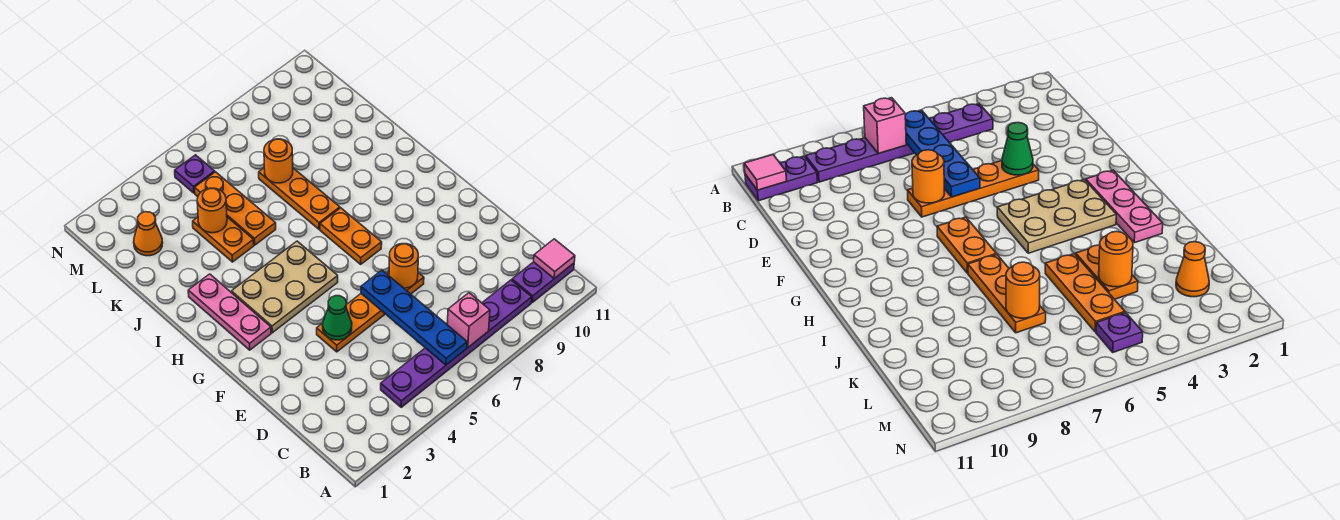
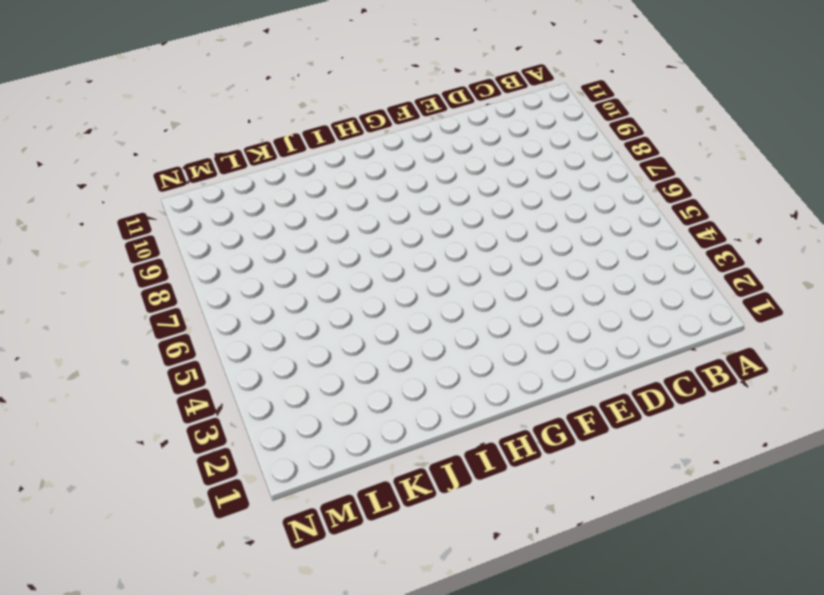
none -> purple 1x6 plate [381,280,532,407]
none -> purple 1x2 plate [512,262,574,302]
none -> orange 1x4 plate [317,272,424,352]

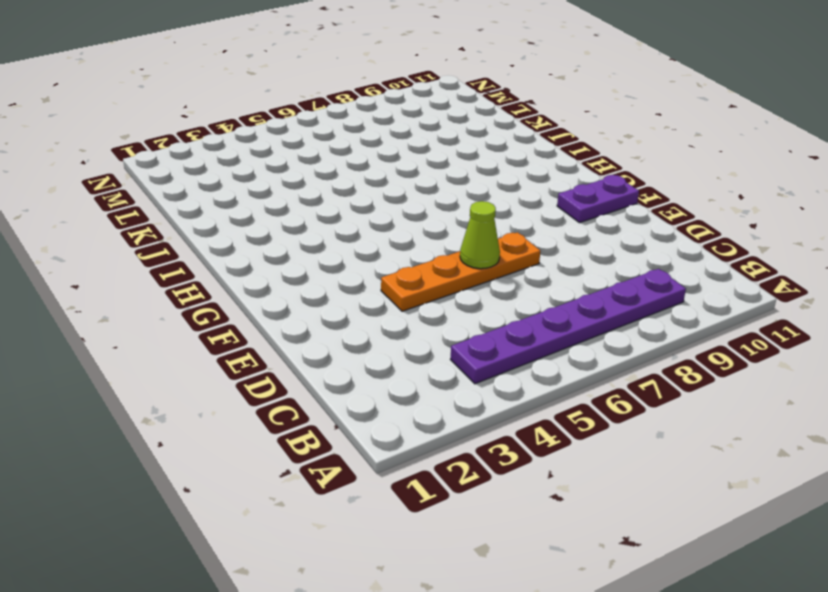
lime 1x1 cone [460,201,500,269] -> blue 1x4 plate [361,270,467,365]
purple 1x2 plate [557,175,639,223] -> purple 1x2 plate moved to [512,262,574,302]
none -> pink 1x3 plate [188,274,271,350]
none -> tan 2x3 plate [231,241,338,333]
none -> orange 1x2 plate [320,208,382,264]

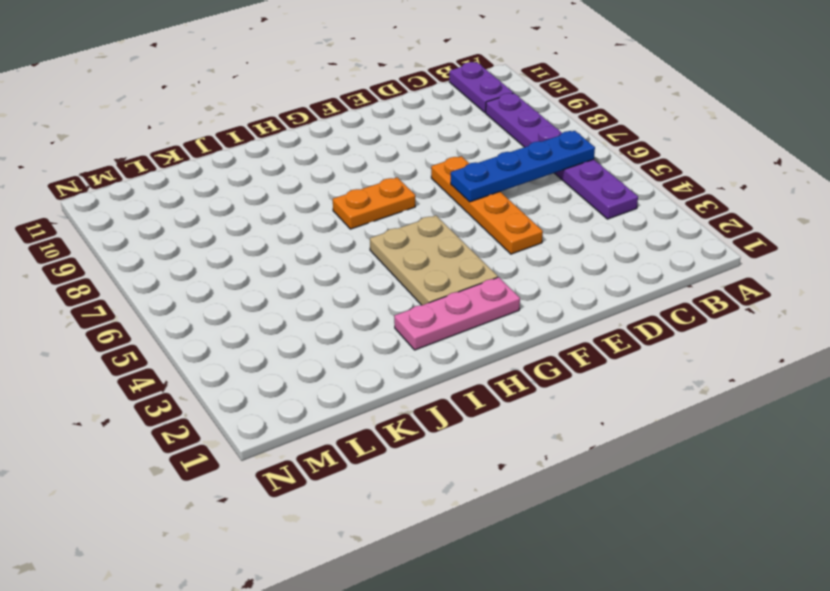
none -> orange 1x3 plate [259,168,340,229]
none -> orange 1x2 plate [193,217,254,262]
none -> orange 1x3 plate [195,172,276,245]

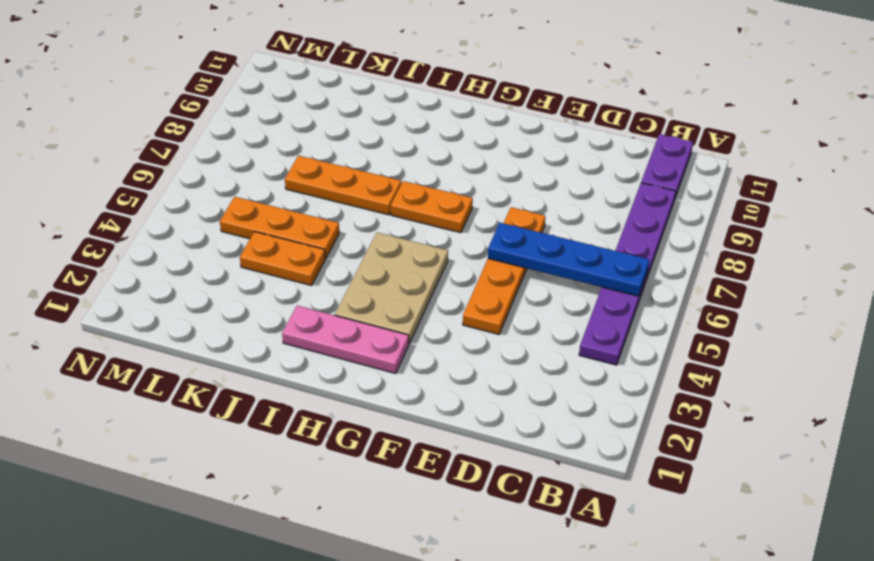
none -> orange 1x1 cone [134,212,163,256]
none -> purple 1x1 plate [175,155,215,193]
none -> pink 1x1 brick [447,293,490,347]

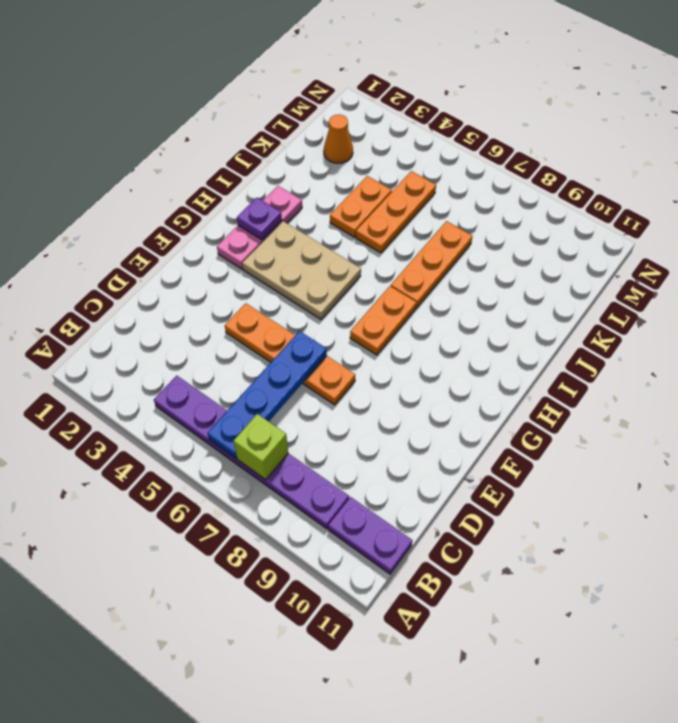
lime 1x1 brick [234,414,288,480] -> pink 1x1 brick [447,293,490,347]
purple 1x1 plate [237,198,282,240] -> purple 1x1 plate moved to [175,155,215,193]
none -> pink 1x1 tile [534,239,575,278]
none -> green 1x1 cone [323,296,352,340]
none -> orange 1x1 round brick [389,244,418,288]

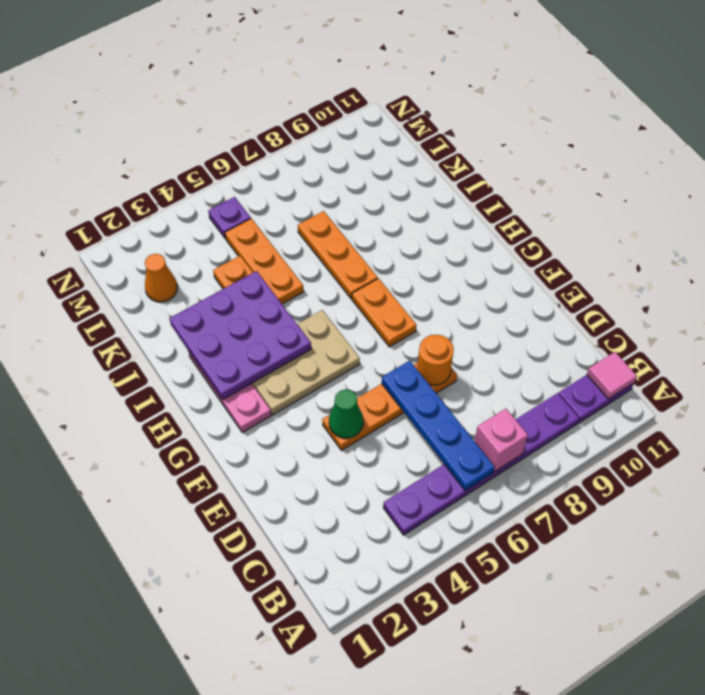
purple 3x3 plate [169,271,311,399] -> none
none -> orange 1x1 round brick [197,188,227,233]
none -> orange 1x1 round brick [264,139,293,183]

